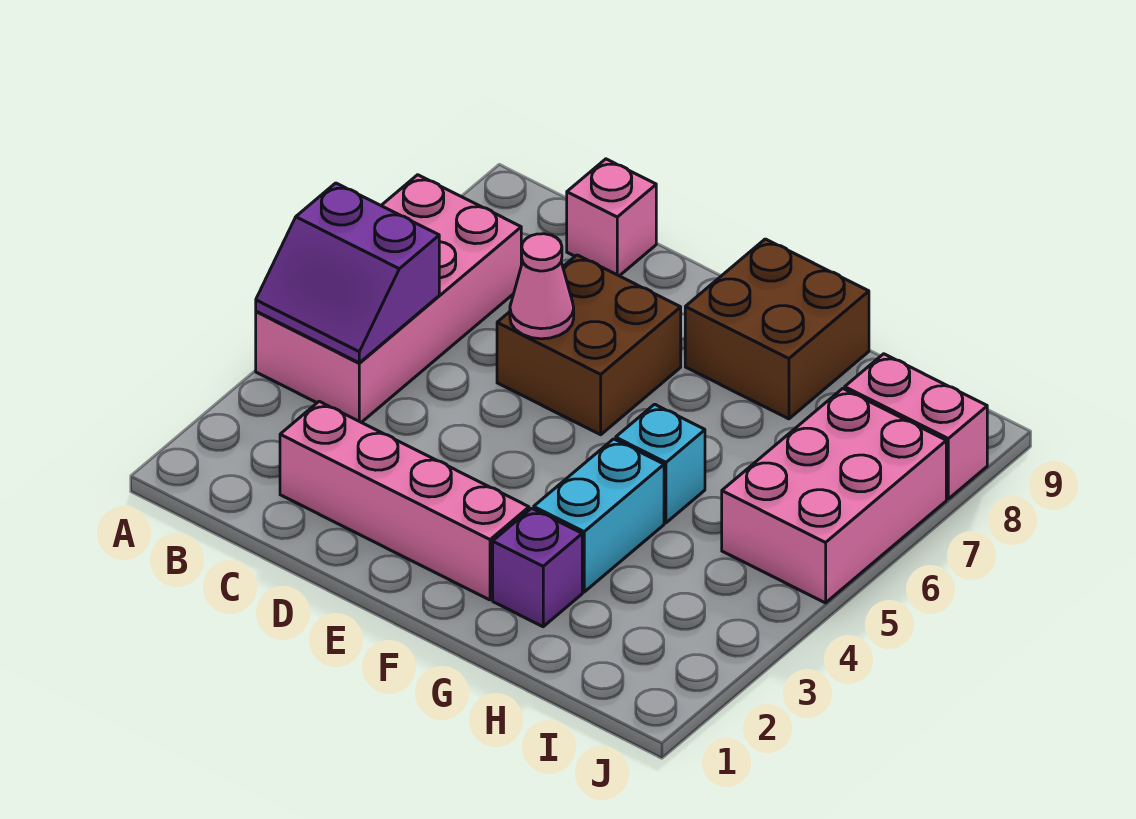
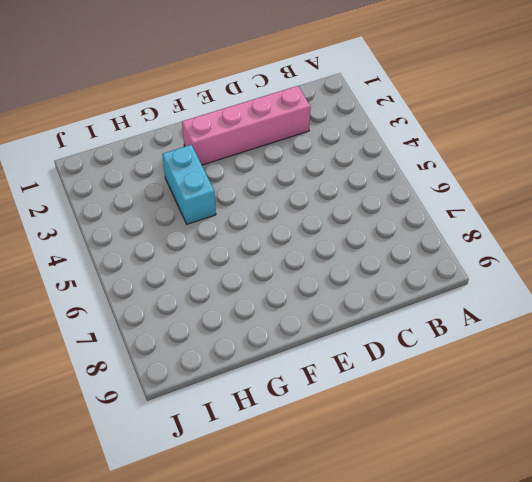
none -> pink 2x4 brick [256,175,521,422]
none -> pink 1x1 brick [567,159,656,276]
none -> brown 2x2 brick [497,255,681,435]

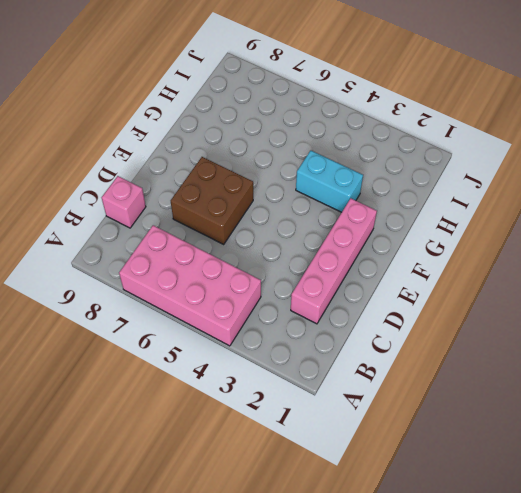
none -> brown 2x2 brick [685,239,869,419]
none -> purple 1x1 brick [493,508,582,627]
none -> cyan 1x1 brick [616,404,705,523]

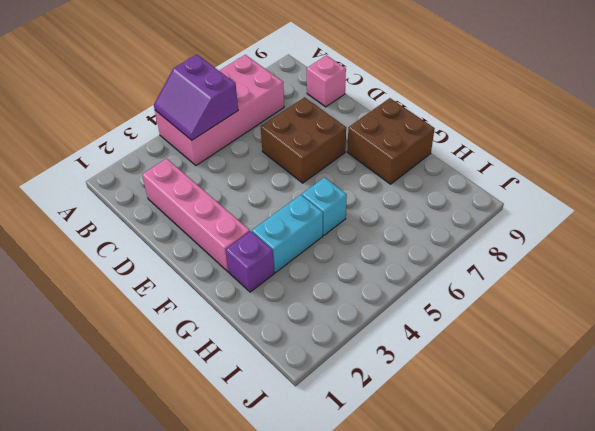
none -> pink 2x3 brick [722,388,946,603]
none -> pink 1x2 brick [845,354,987,499]
none -> pink 1x1 cone [510,234,574,339]

